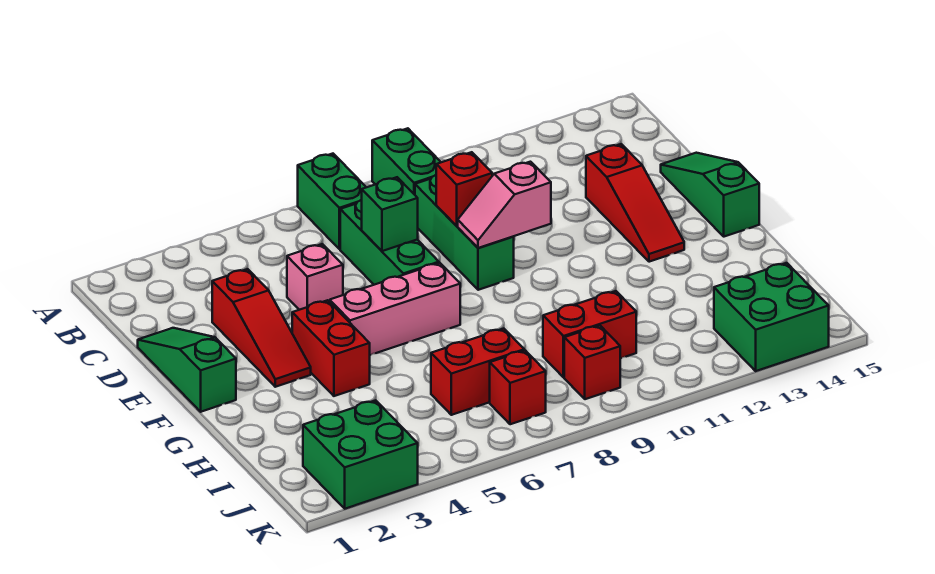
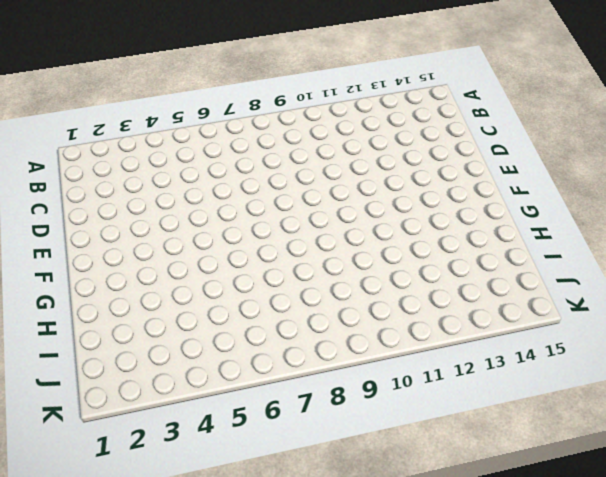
none -> green 1x2 brick [298,154,366,249]
none -> green 1x2 brick [372,128,441,195]
none -> green 1x3 brick [340,200,439,285]

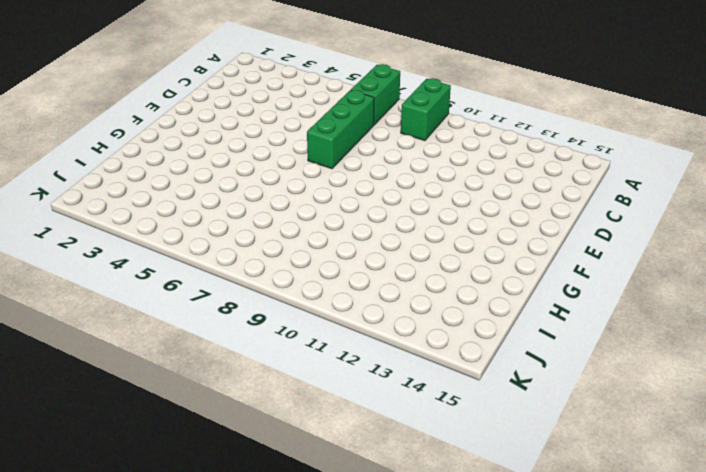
none -> green 1x3 brick [415,175,514,290]
none -> green 1x3 slope [138,328,236,412]
none -> red 1x3 slope [212,269,311,387]

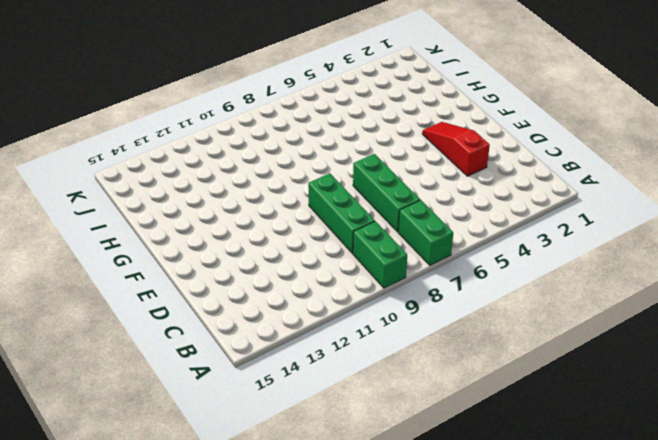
none -> green 1x3 slope [138,328,236,412]
none -> pink 1x1 brick [287,244,343,310]
none -> red 1x3 slope [586,144,684,262]

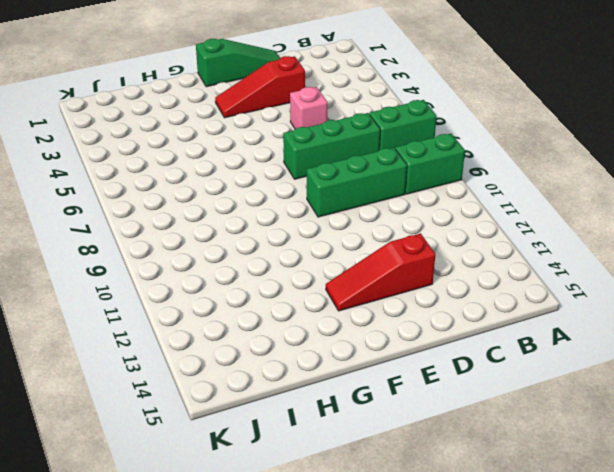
none -> green 1x3 slope [661,153,759,237]
none -> red 1x2 brick [292,300,370,396]
none -> pink 1x3 brick [330,263,460,355]

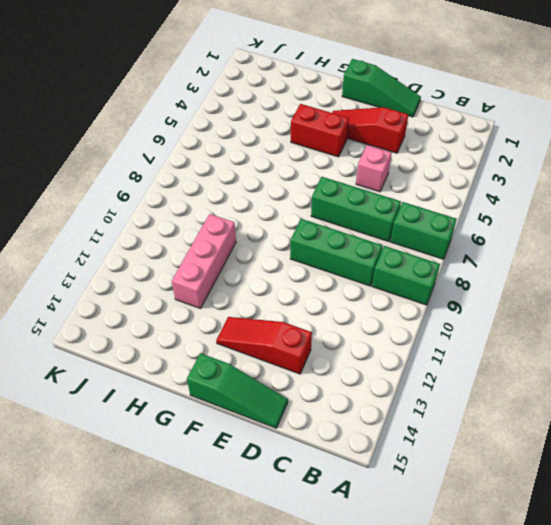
pink 1x3 brick [172,214,236,309] -> pink 1x3 brick moved to [330,263,460,355]
none -> red 1x2 brick [431,329,524,415]
none -> red 1x2 brick [543,291,636,377]
none -> green 2x2 brick [303,400,418,509]

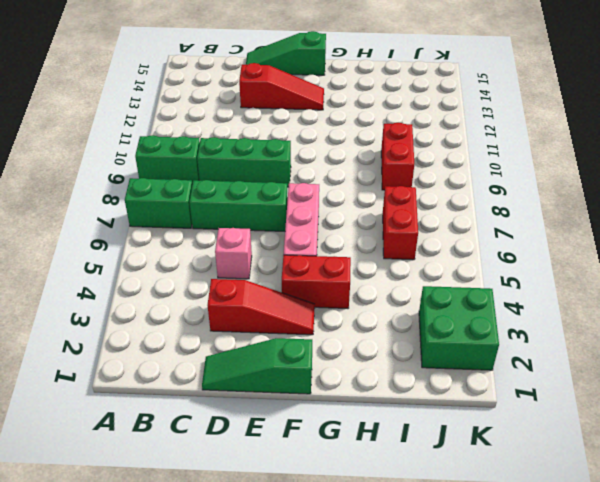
none -> red 1x1 brick [490,350,546,424]
none -> red 1x1 brick [564,325,621,399]
none -> green 2x2 brick [714,263,829,371]

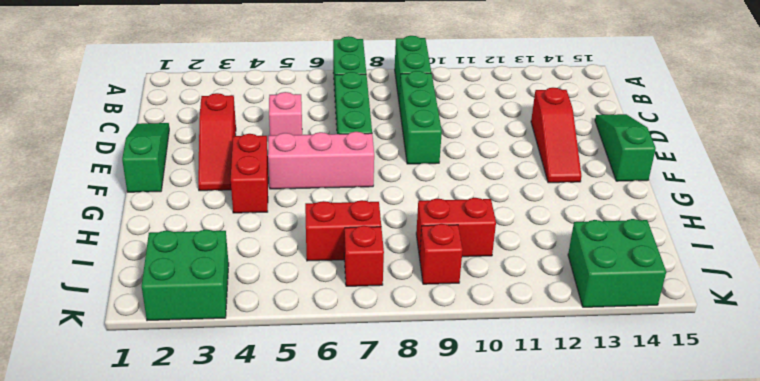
none -> green 1x1 brick [362,177,418,251]
none -> red 1x1 brick [436,152,492,226]
none -> pink 1x2 slope [458,162,551,248]

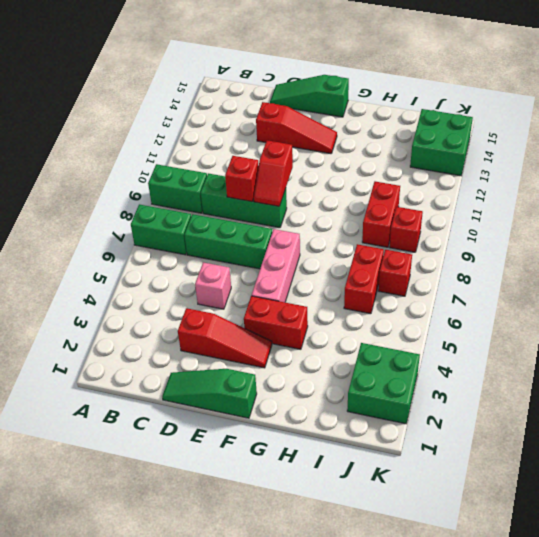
red 1x2 slope [254,140,293,206] -> pink 1x2 slope [458,162,551,248]
none -> green 1x1 brick [362,177,418,251]

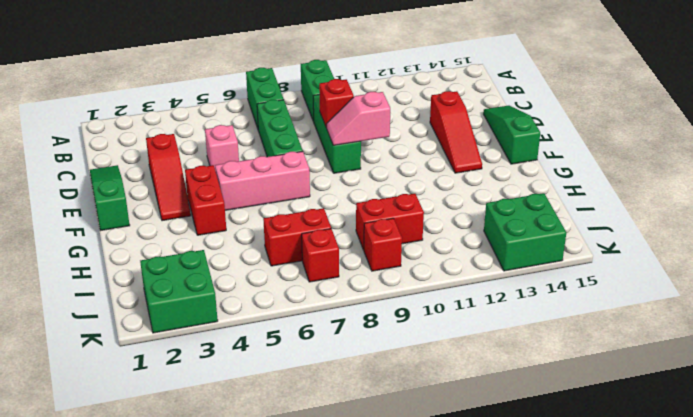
none -> green 1x1 brick [362,177,418,251]

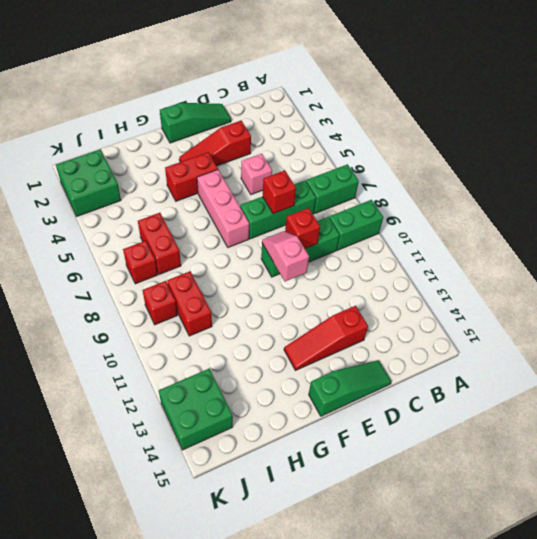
red 1x1 brick [263,170,296,214] -> green 1x1 brick [362,177,418,251]

